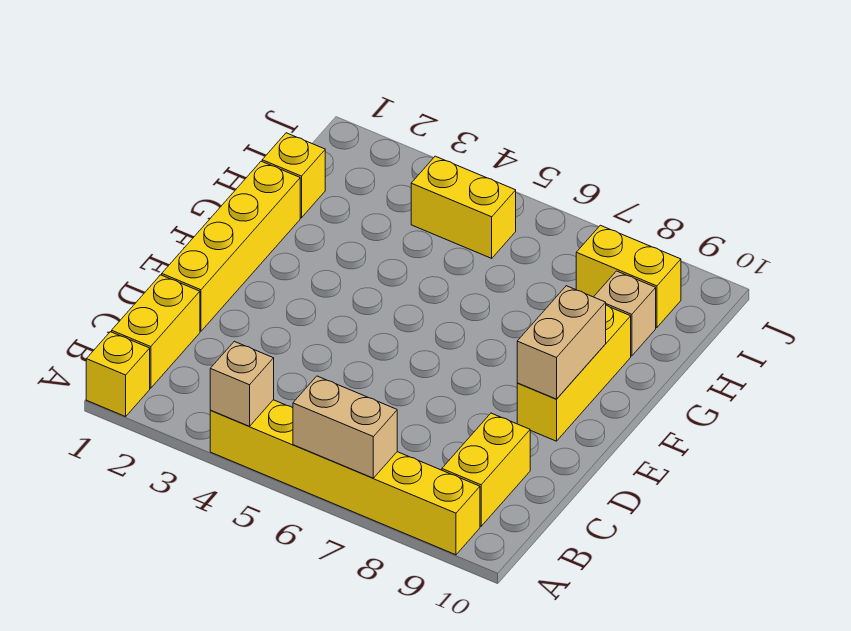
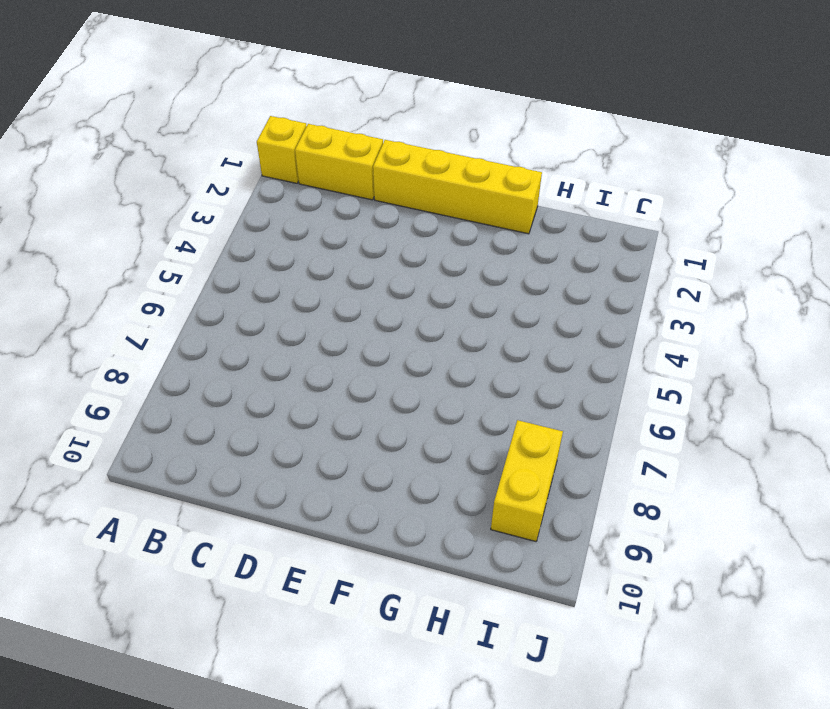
none -> yellow 1x6 brick [210,400,480,555]
none -> yellow 1x2 brick [442,413,530,526]
none -> yellow 1x3 brick [517,305,631,441]

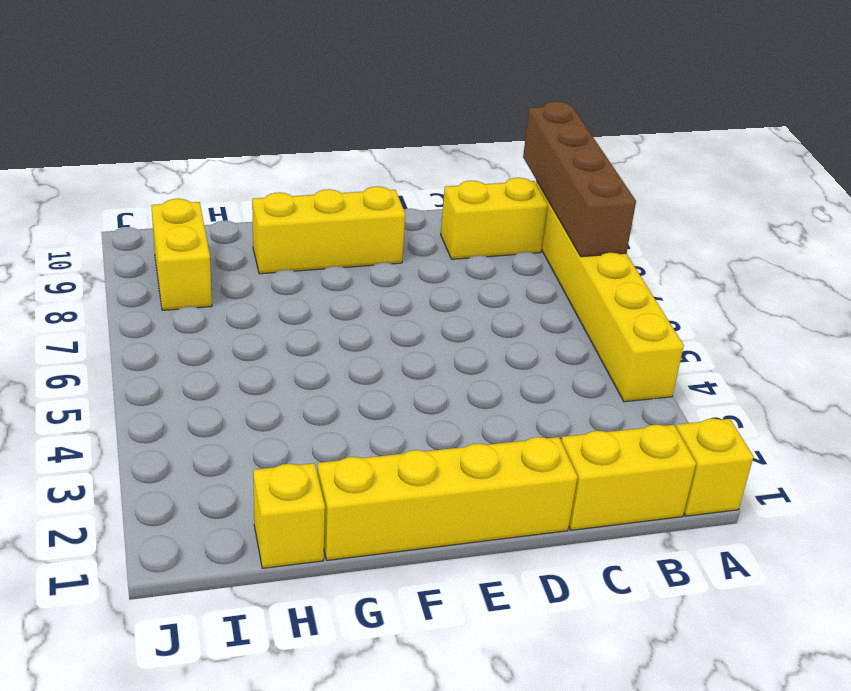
brown 1x4 brick [523,101,636,257] -> tan 1x2 brick [293,376,397,478]
none -> tan 1x1 brick [594,271,656,356]
none -> yellow 1x2 brick [411,156,516,258]
none -> tan 1x1 brick [210,341,274,426]

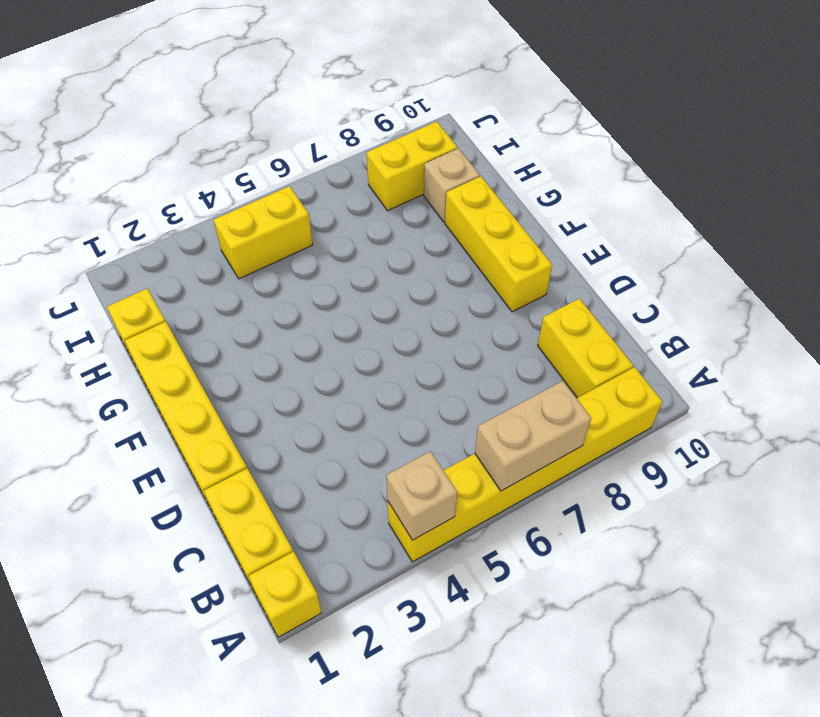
none -> tan 1x2 brick [517,286,606,399]

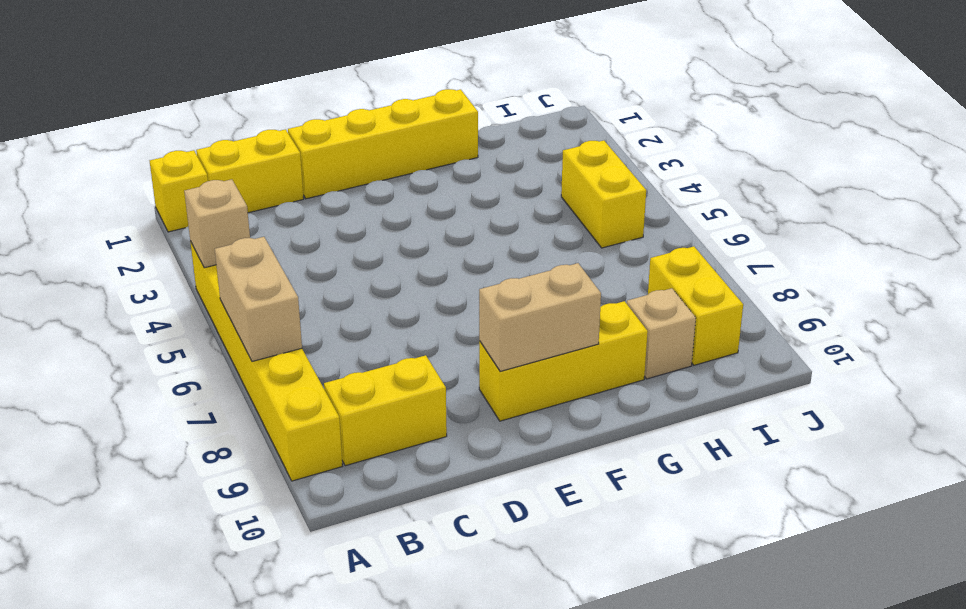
none -> yellow 1x1 brick [262,133,325,218]

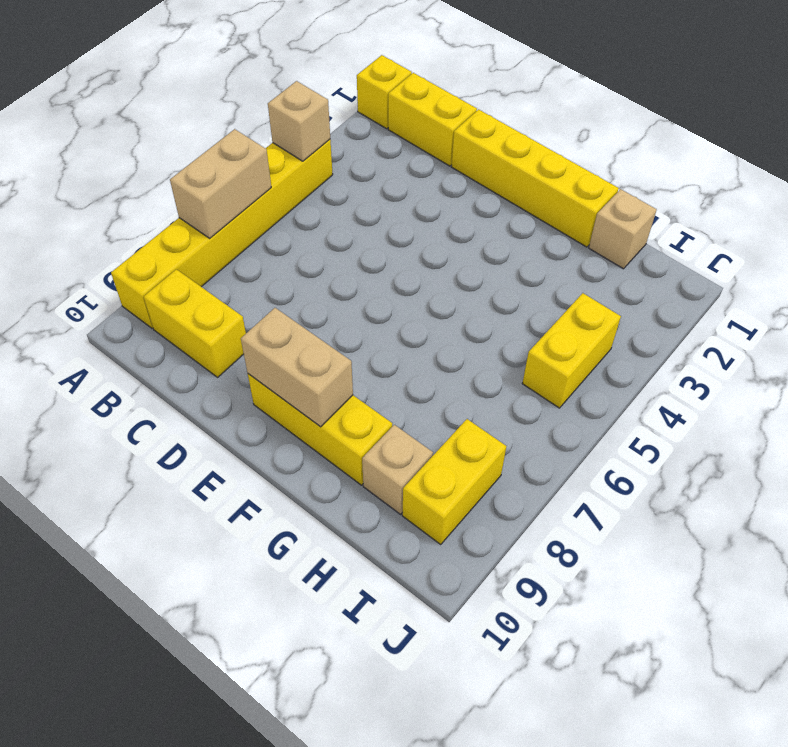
tan 1x1 brick [589,189,657,269] -> yellow 1x1 brick [262,133,325,218]

